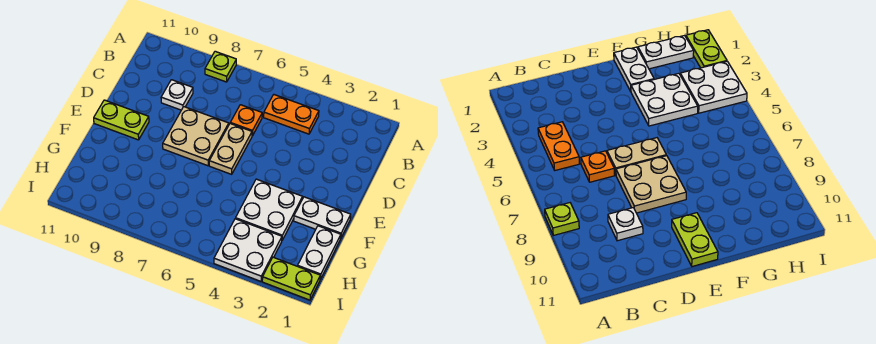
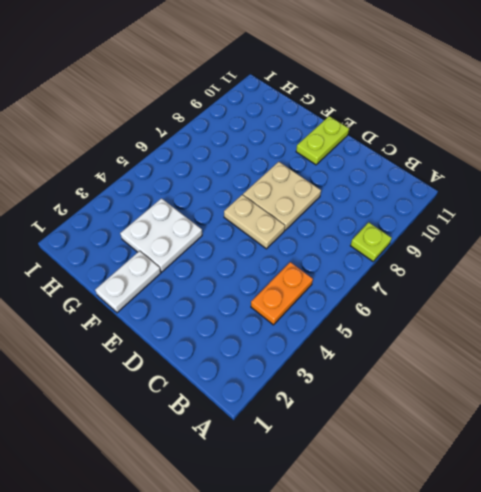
none -> orange 1x1 plate [230,105,262,136]
none -> white 1x1 plate [161,80,193,110]
none -> white 1x2 plate [298,226,341,279]

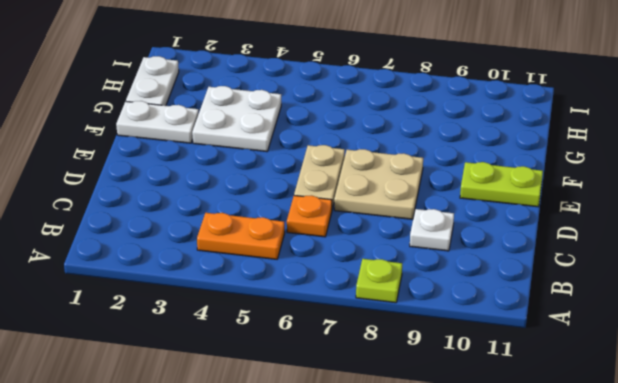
none -> white 2x2 plate [214,219,282,281]
none -> lime 1x2 plate [262,257,320,300]

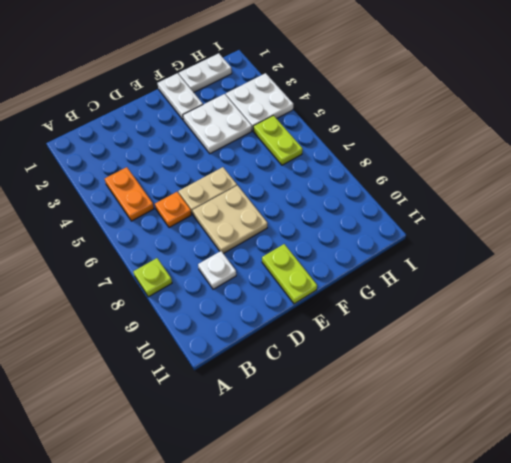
lime 1x2 plate [253,115,303,165] -> lime 1x2 plate moved to [262,257,320,300]

